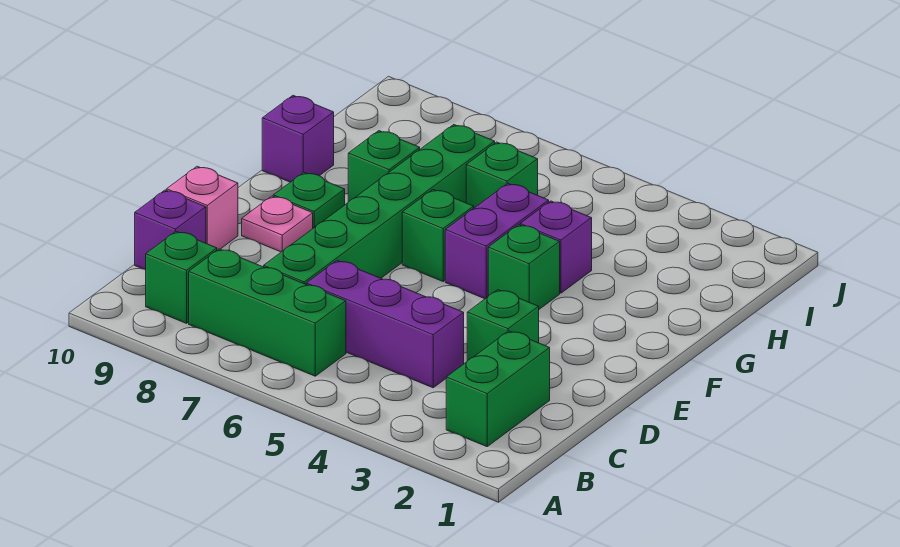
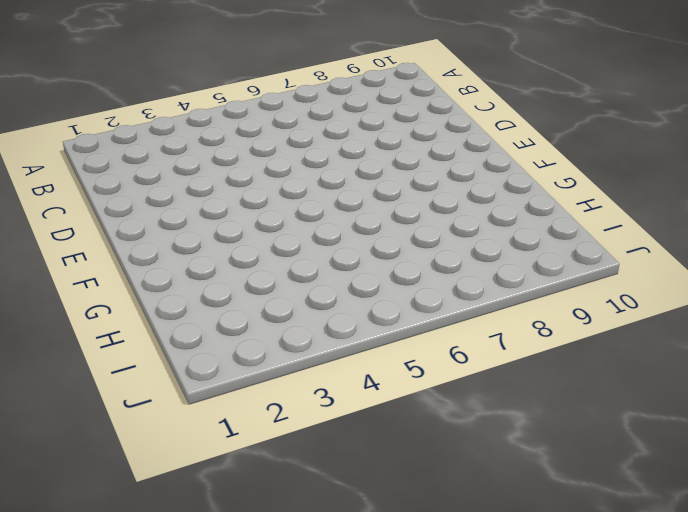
none -> green 1x2 brick [446,331,550,447]
none -> green 1x3 brick [189,249,346,376]
none -> green 1x1 brick [146,231,217,323]

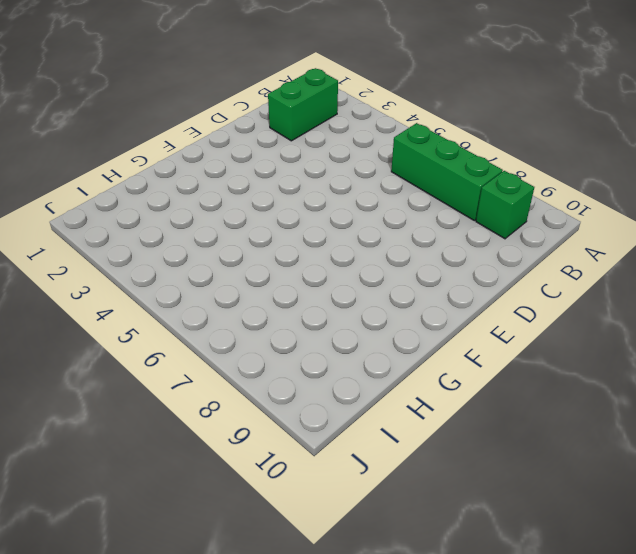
none -> purple 1x3 brick [306,261,464,388]
none -> green 1x6 brick [264,125,495,284]
none -> purple 1x1 brick [135,190,206,270]

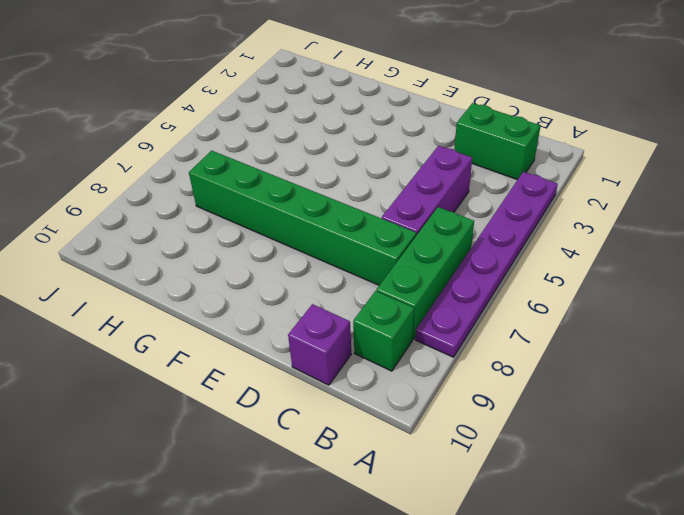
purple 1x6 plate [415,172,558,357] -> none
none -> green 1x1 brick [467,290,539,361]
none -> pink 1x1 brick [167,166,238,250]
none -> pink 1x1 plate [242,196,313,252]

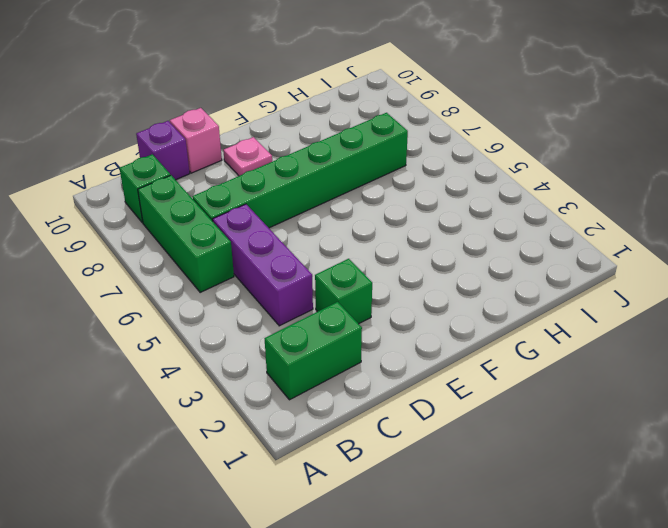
none -> green 1x1 brick [488,225,560,309]
none -> purple 1x2 brick [445,183,549,299]
none -> green 1x1 brick [402,190,474,281]

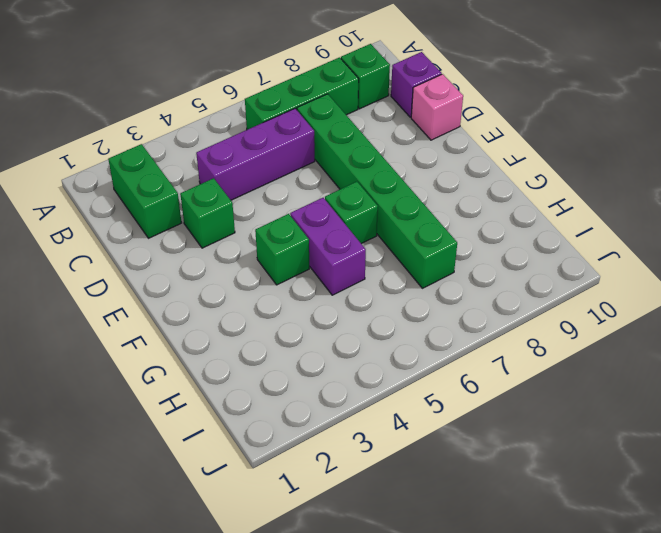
none -> pink 1x1 plate [242,196,313,252]
none -> green 1x1 plate [273,172,345,228]
none -> purple 1x1 brick [520,201,592,293]

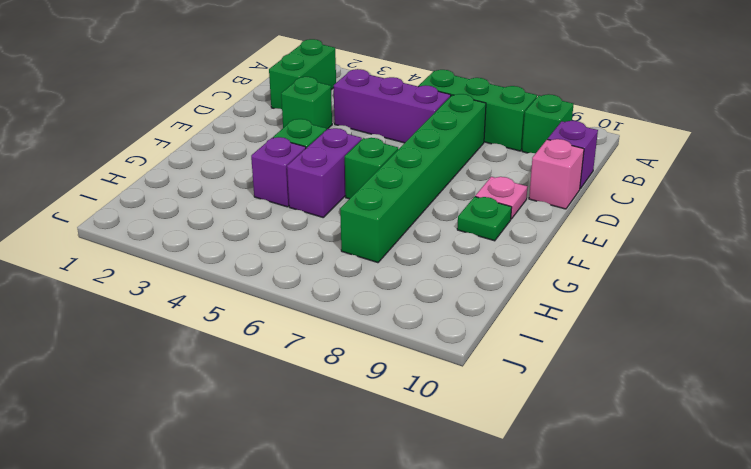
none -> green 1x1 brick [348,131,420,202]
none -> purple 1x1 brick [262,96,334,182]
none -> green 1x1 brick [466,142,538,208]

